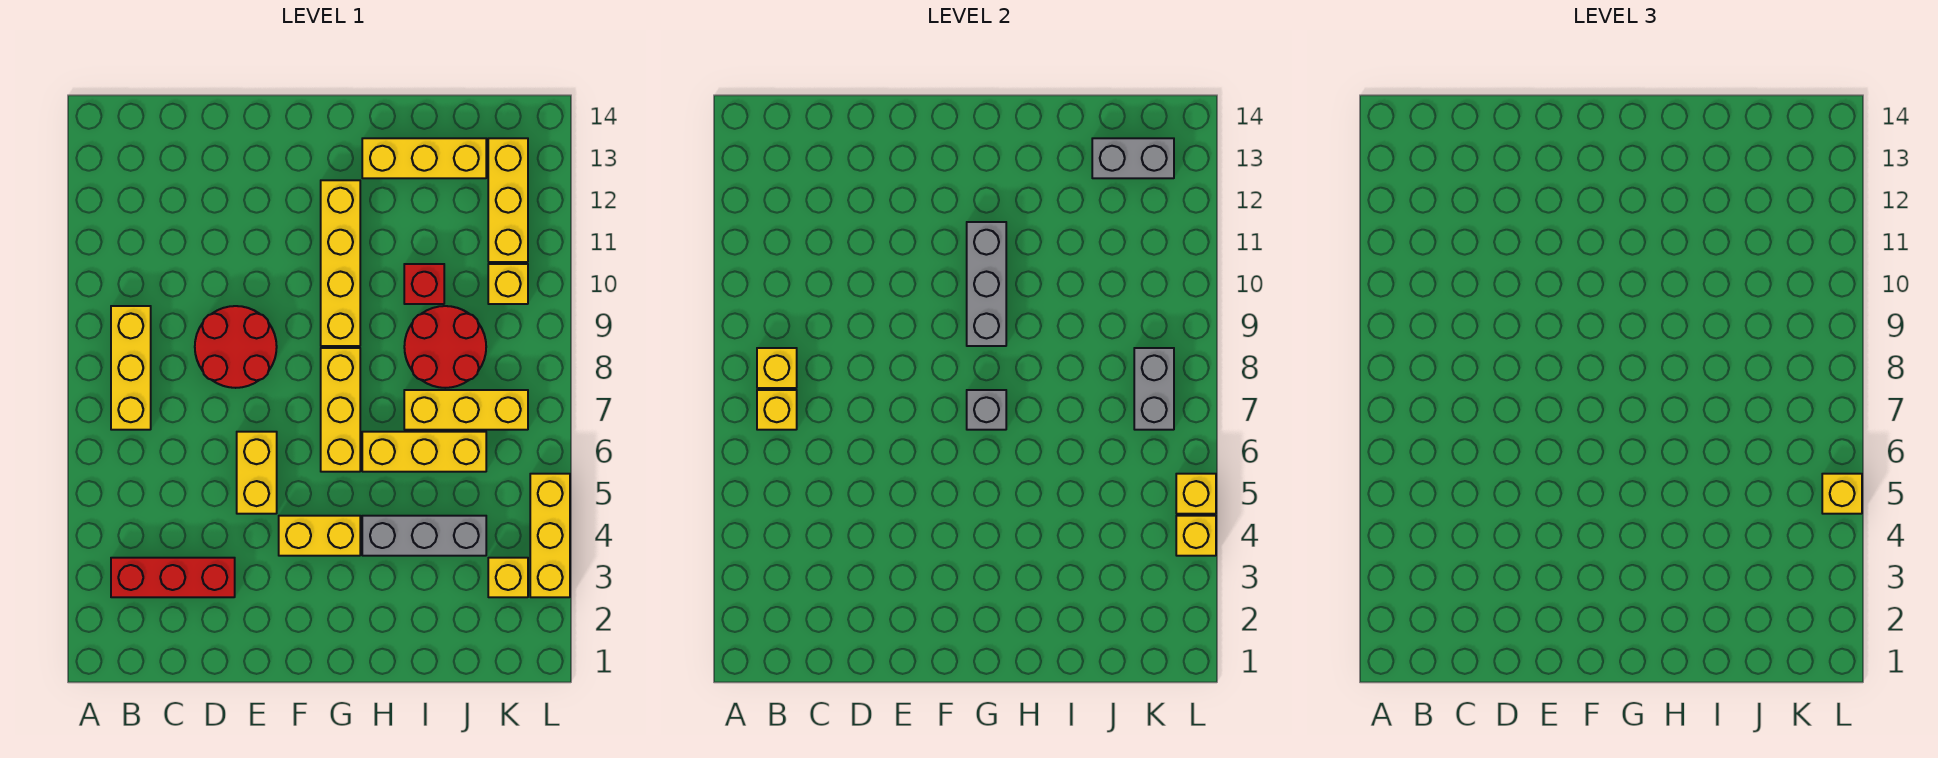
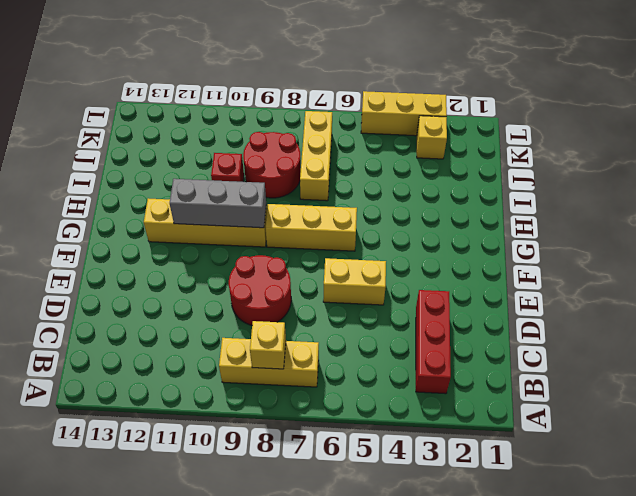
none -> yellow 1x2 brick [279,516,360,556]
none -> grey 1x3 brick [362,516,486,556]
none -> yellow 1x3 brick [362,432,486,472]

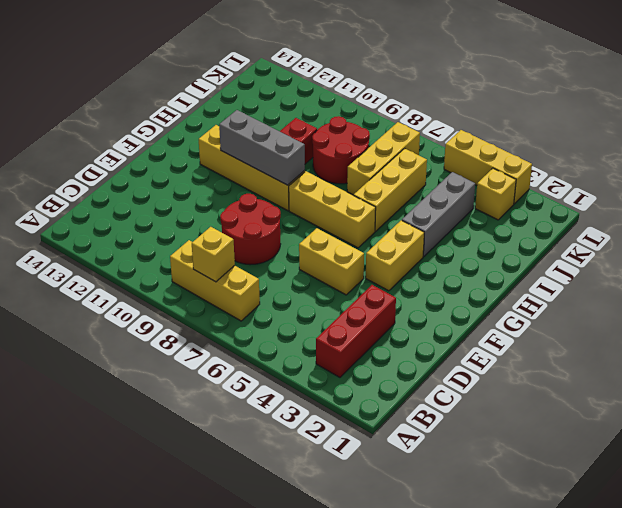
none -> yellow 1x3 brick [362,138,486,178]
none -> yellow 1x1 brick [488,264,528,304]
none -> yellow 1x3 brick [488,138,528,262]

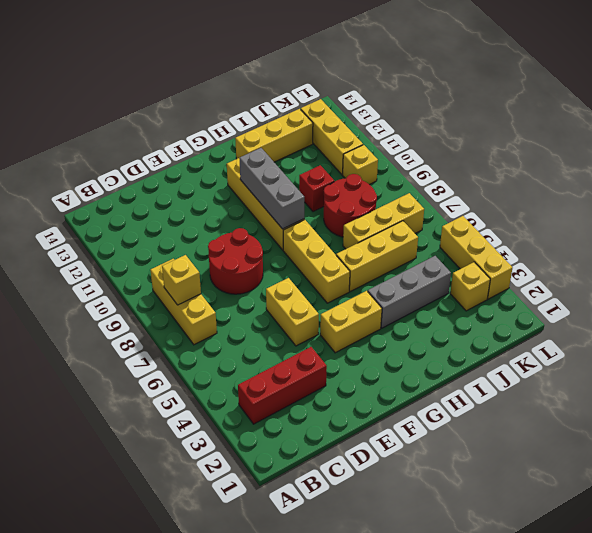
none -> yellow 1x1 brick [757,390,797,430]
none -> grey 1x1 brick [967,390,1006,430]
none -> grey 1x2 brick [1092,138,1174,178]

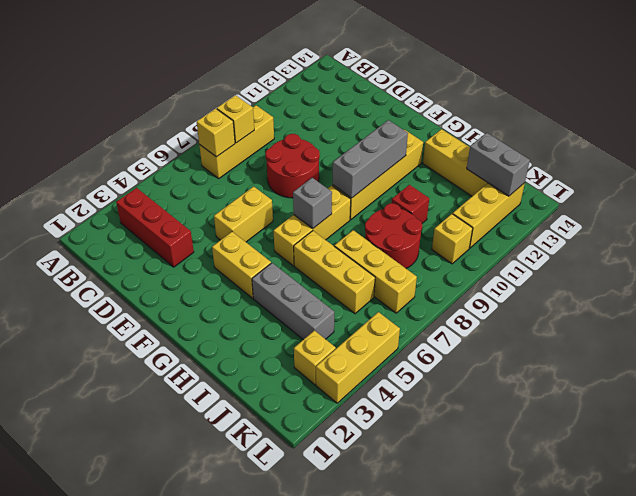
none -> grey 1x2 brick [1134,348,1174,430]
none -> yellow 1x1 brick [1176,516,1216,556]
none -> yellow 1x1 brick [1176,474,1216,514]

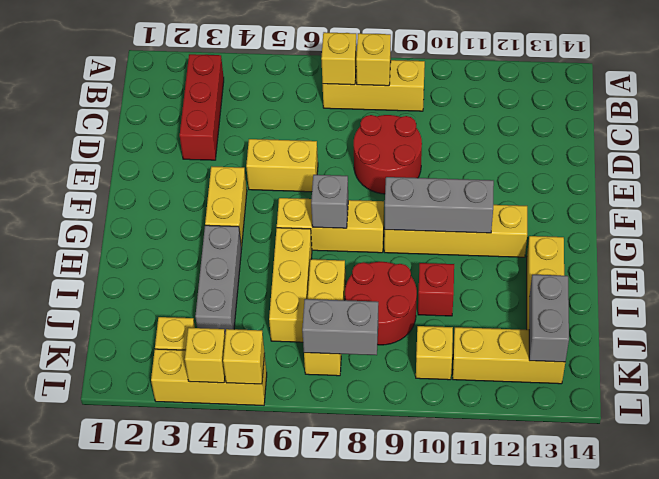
none -> yellow 1x1 brick [1822,474,1862,514]

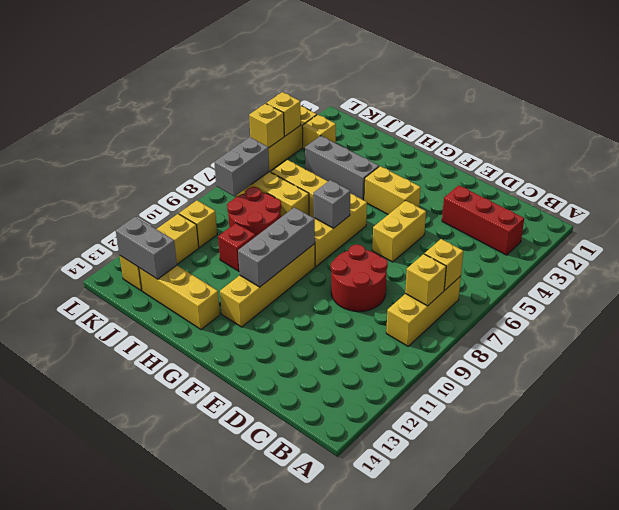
none -> yellow 1x1 brick [1822,474,1862,514]

